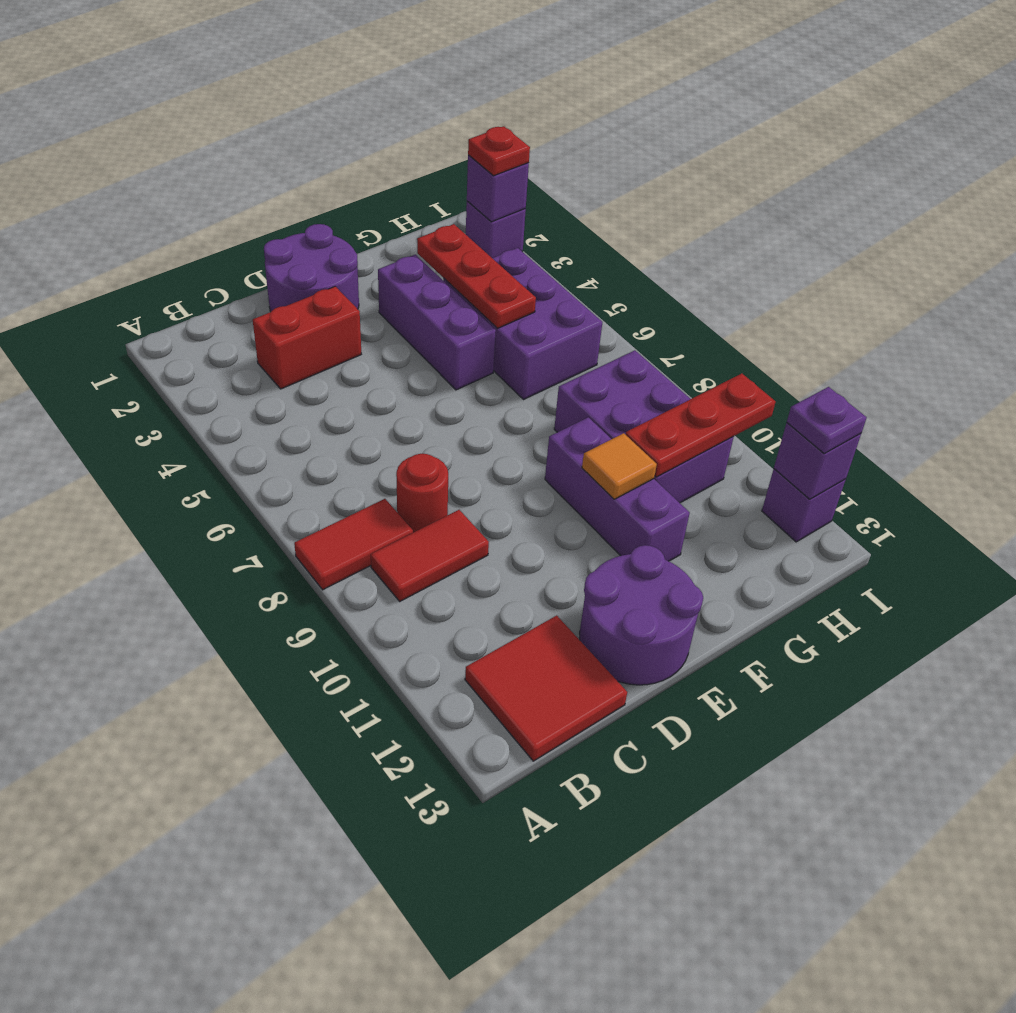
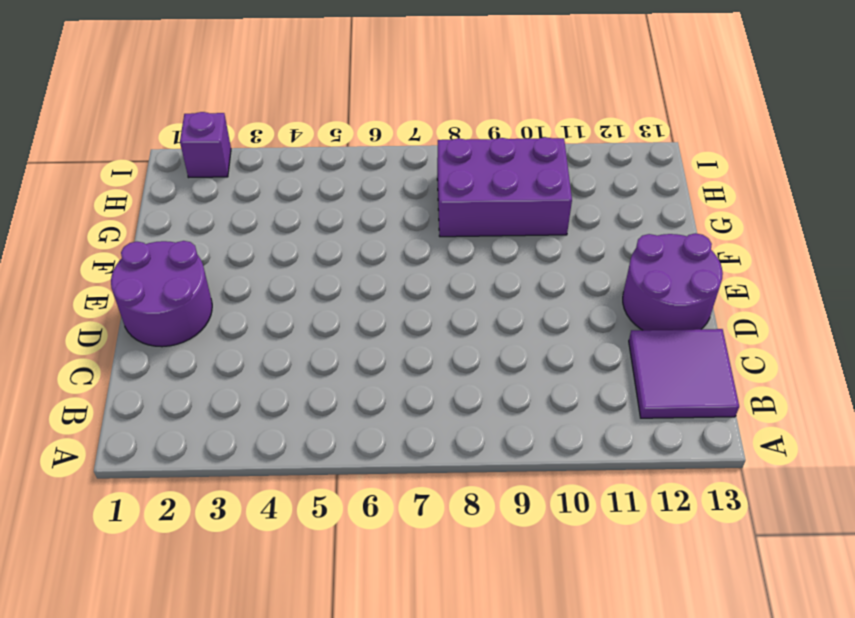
purple 2x2 tile [629,329,739,418] -> red 2x2 tile [465,616,627,761]
none -> red 1x2 tile [294,499,413,590]
none -> red 1x2 tile [371,510,489,601]
none -> red 1x2 brick [253,286,361,389]

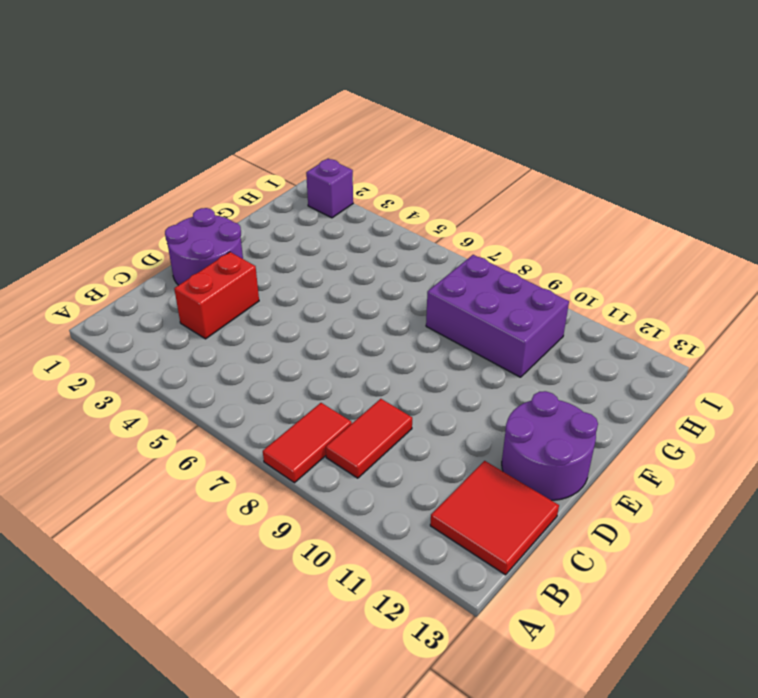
none -> red 1x1 round brick [396,454,448,533]
none -> purple 1x3 brick [378,255,496,390]
none -> purple 1x3 brick [545,417,690,561]

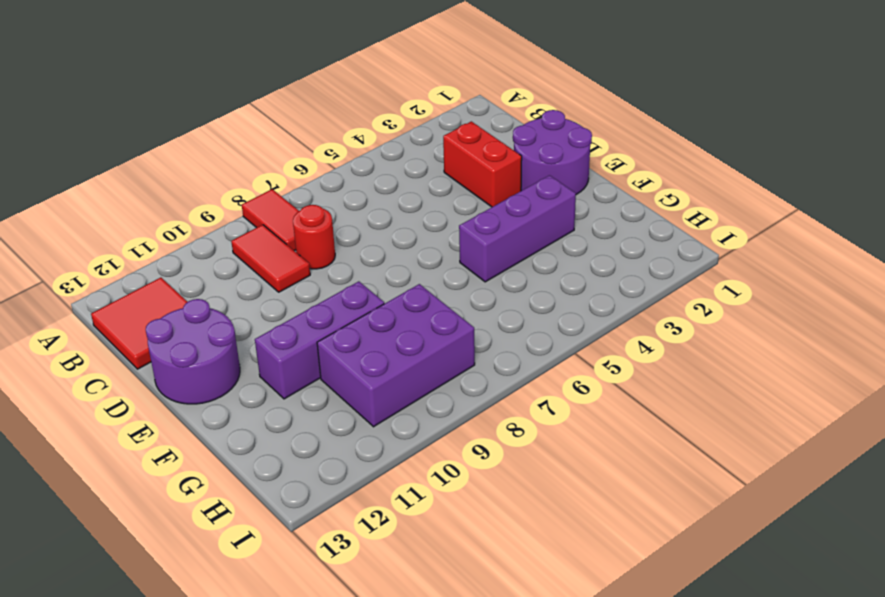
none -> purple 2x3 brick [443,248,602,400]
none -> purple 1x1 brick [466,201,526,258]
none -> purple 1x1 brick [762,469,846,542]

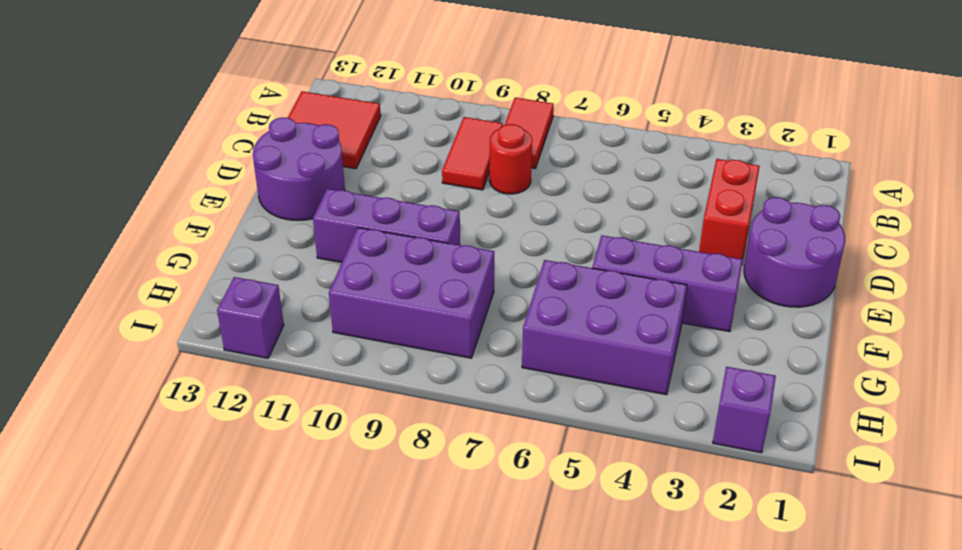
none -> orange 1x1 tile [582,433,657,499]
none -> red 1x3 plate [417,224,536,328]
none -> red 1x3 plate [625,374,775,477]

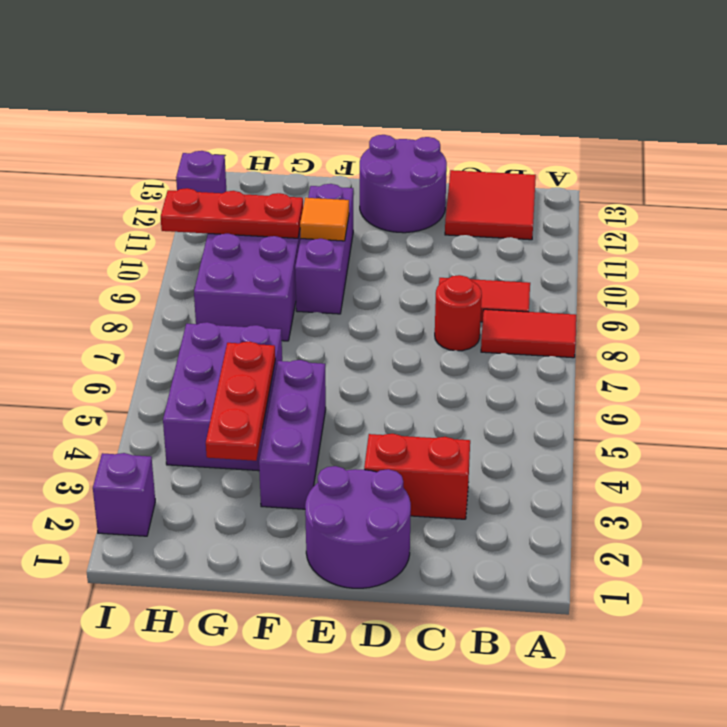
none -> purple 1x1 brick [467,155,529,222]
none -> purple 1x1 brick [774,423,861,499]
none -> red 1x1 plate [468,126,530,176]

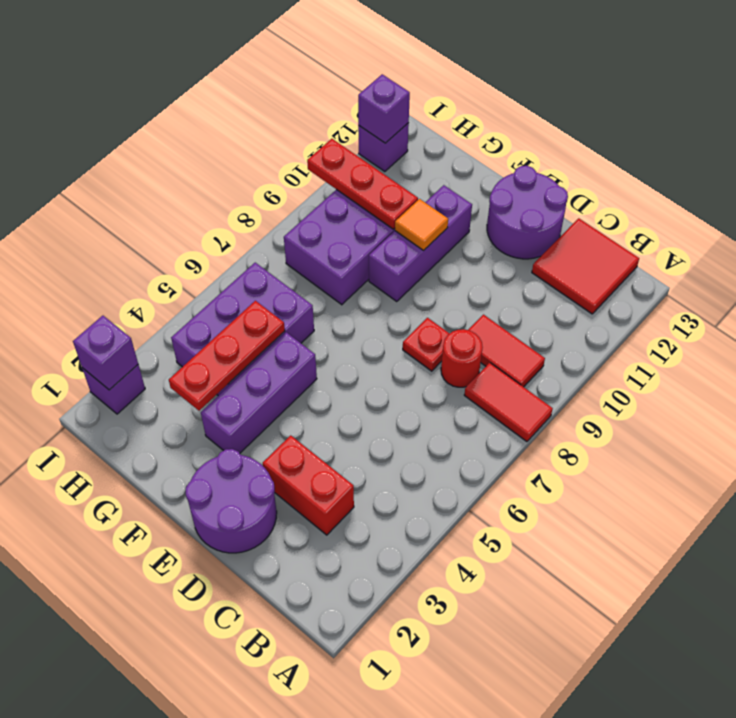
red 1x1 plate [403,318,450,371] -> red 1x1 plate moved to [468,126,530,176]
none -> purple 1x1 plate [787,387,867,453]

